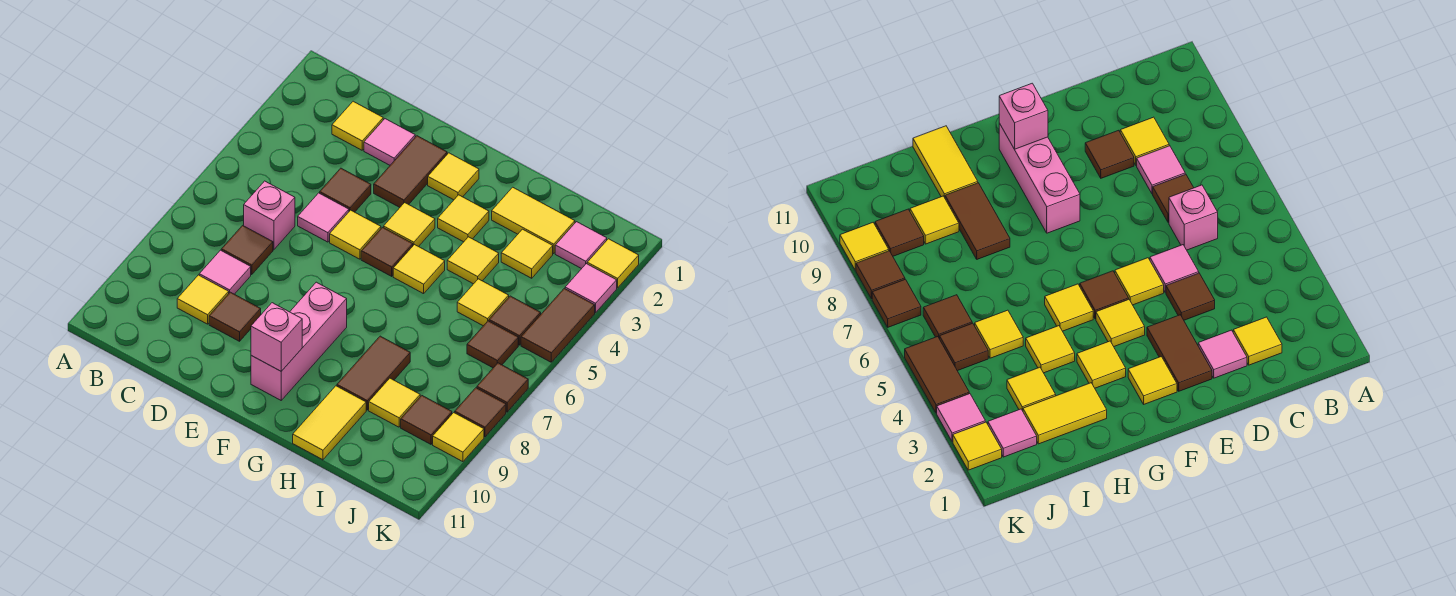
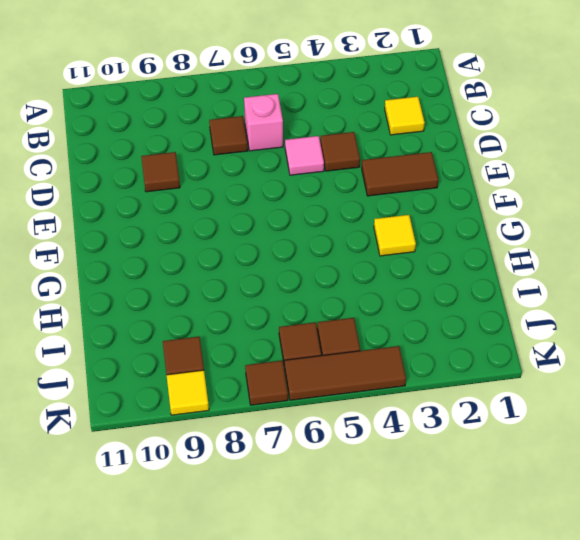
brown 1x3 tile [285,346,406,400] -> brown 1x2 tile [521,288,595,362]
none -> pink 1x1 tile [199,250,251,294]
none -> yellow 1x1 tile [177,275,229,324]
none -> pink 1x1 tile [364,119,415,165]
none -> yellow 1x1 tile [330,210,381,259]

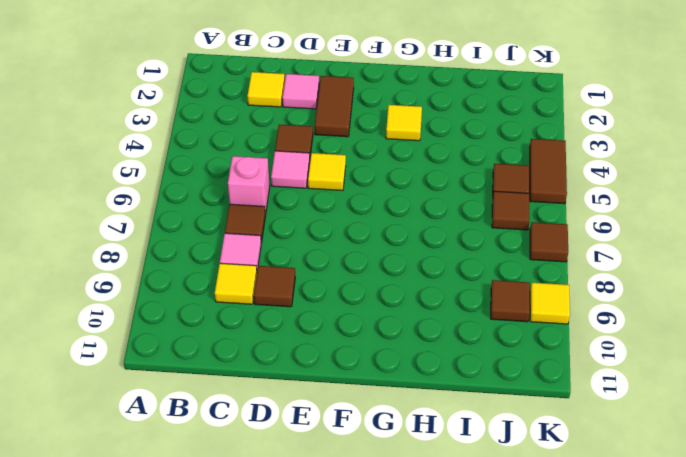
none -> yellow 1x1 tile [428,153,479,200]
none -> yellow 1x1 tile [384,203,435,247]
none -> brown 1x1 tile [361,227,413,276]
none -> pink 1x3 brick [251,282,347,400]

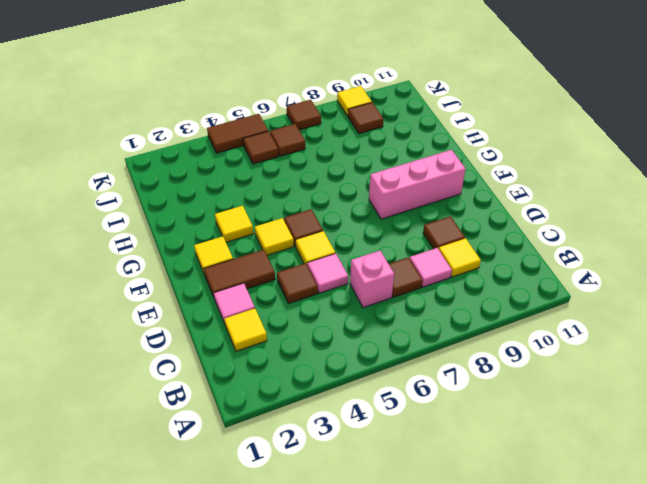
none -> yellow 1x1 tile [393,245,445,294]
none -> yellow 1x2 tile [492,187,575,254]
none -> yellow 1x1 tile [447,237,499,284]
none -> brown 1x2 tile [337,336,410,410]

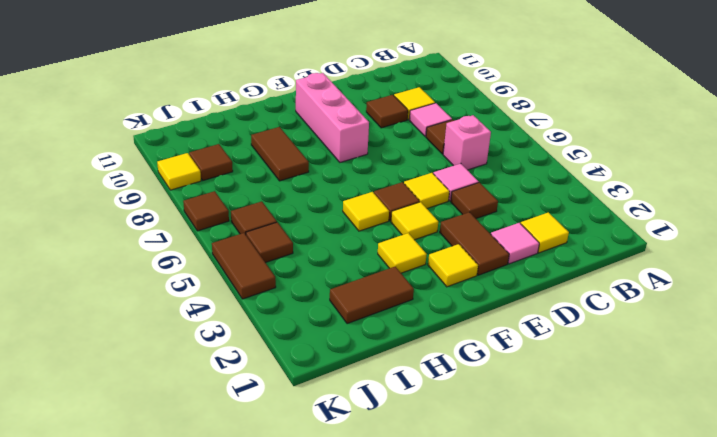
brown 1x2 tile [330,267,414,324] -> yellow 1x2 tile [492,187,575,254]
none -> yellow 1x1 tile [447,237,499,284]
none -> yellow 1x2 tile [293,386,366,460]
none -> yellow 1x1 tile [501,229,553,278]
none -> yellow 1x1 tile [457,279,509,326]

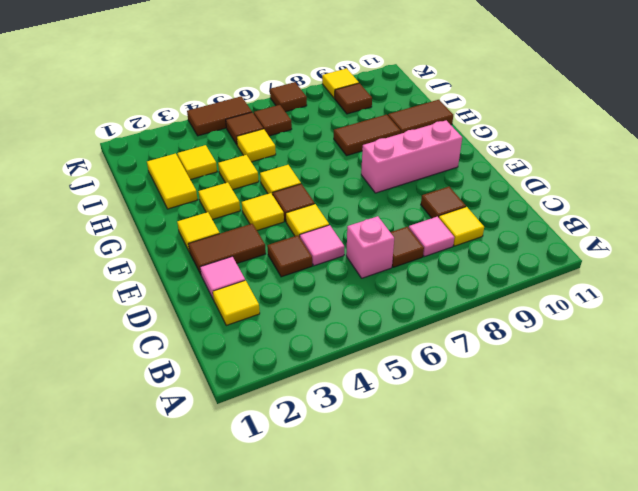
brown 1x2 tile [388,100,453,134] -> yellow 1x2 tile [293,386,366,460]
none -> yellow 1x1 tile [369,378,420,427]
none -> pink 1x1 tile [555,222,607,269]
none -> yellow 1x1 tile [587,239,639,288]
none -> pink 1x1 tile [565,264,617,313]

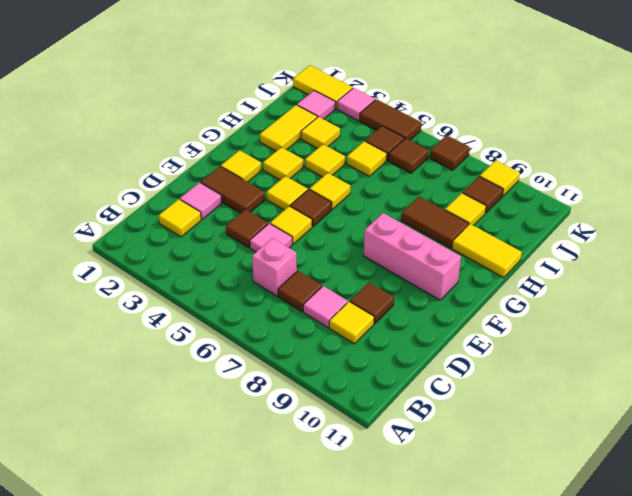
yellow 1x2 tile [293,66,353,109] -> yellow 1x1 tile [587,239,639,288]
none -> brown 1x1 tile [455,388,506,437]
none -> pink 1x1 brick [251,303,302,371]

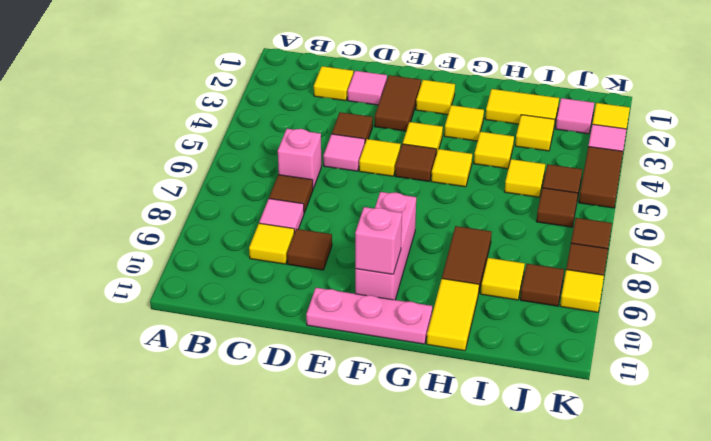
pink 1x3 plate [306,288,432,344] -> none

